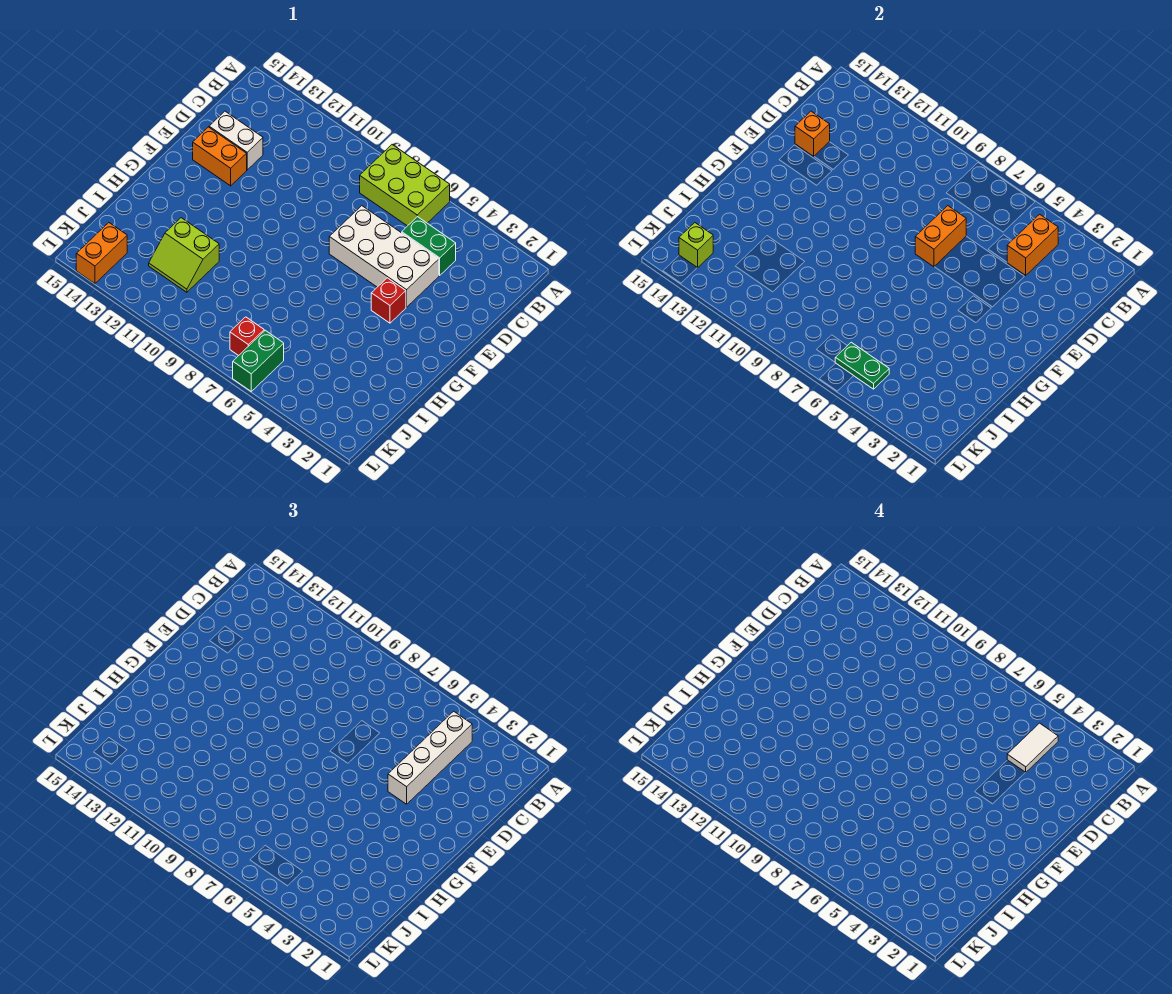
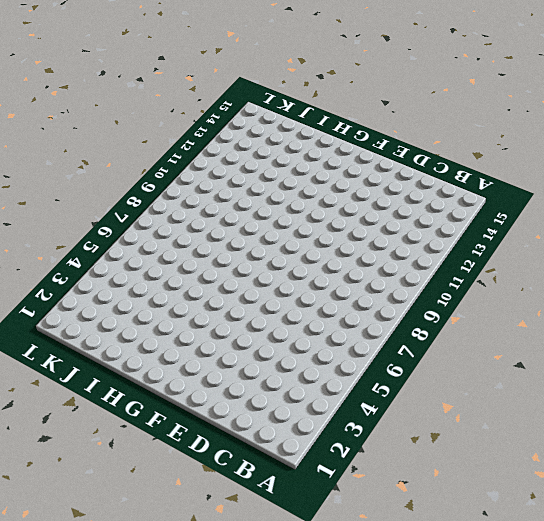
none -> lime 2x3 brick [360,145,450,226]
none -> green 1x2 brick [402,217,456,275]
none -> white 2x4 brick [329,206,439,307]

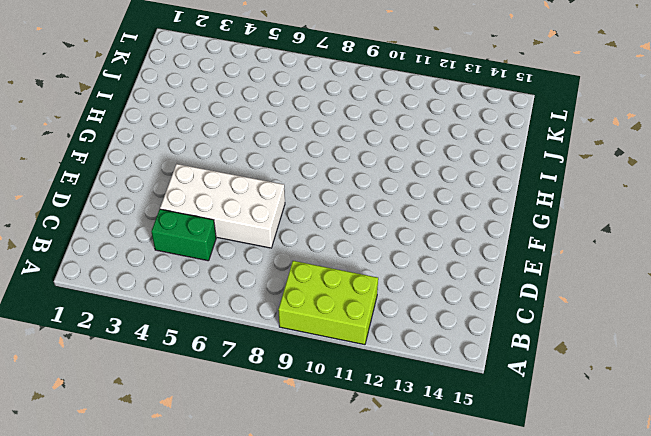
lime 2x3 brick [278,261,378,345] -> lime 2x3 brick moved to [360,145,450,226]
none -> white 1x2 brick [209,111,263,170]
none -> orange 1x2 brick [193,127,247,186]
none -> red 1x1 brick [371,278,406,323]

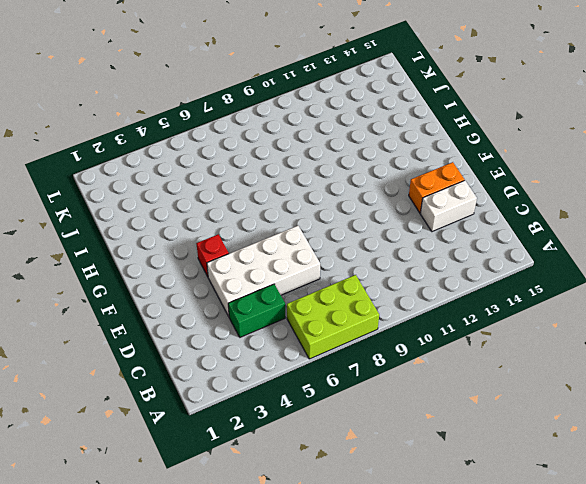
none -> lime 2x2 slope [149,218,219,292]
none -> green 1x2 brick [233,330,284,391]
none -> red 1x1 brick [230,317,264,356]

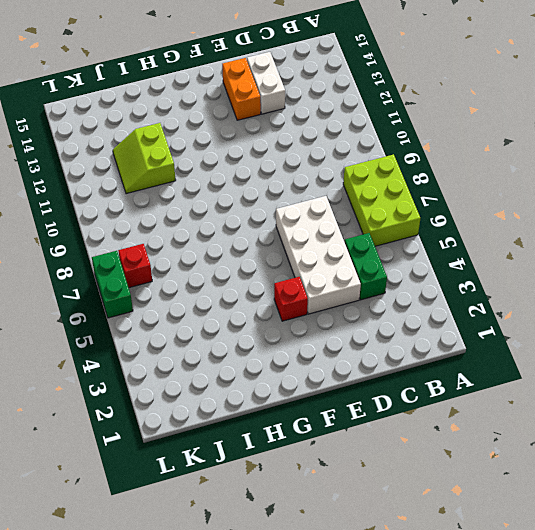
green 1x2 brick [92,251,133,318] -> green 1x2 brick turned to [233,330,284,391]
none -> orange 1x2 brick [76,223,127,284]
none -> orange 1x2 brick [1007,214,1058,275]
none -> orange 1x2 brick [915,206,966,267]

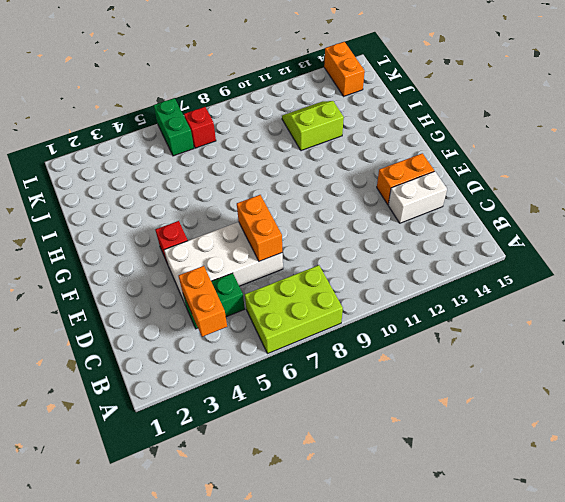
none -> orange 1x1 brick [795,111,830,156]
none -> green 1x2 plate [835,342,889,389]
none -> lime 1x1 brick [679,223,713,268]

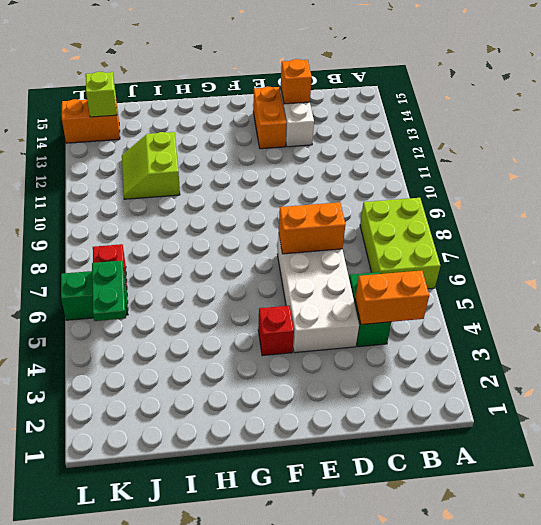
none -> white 1x4 brick [388,711,472,804]
none -> white 1x2 tile [1007,723,1058,772]

